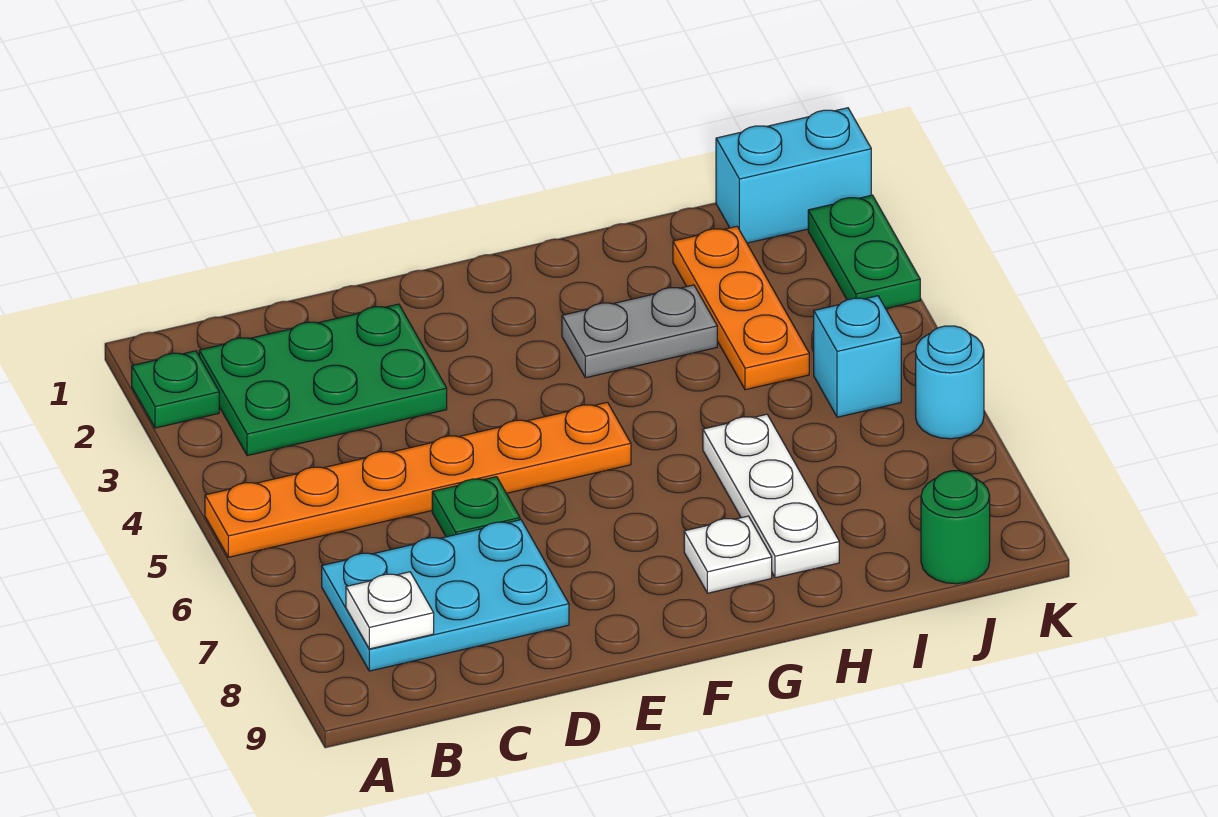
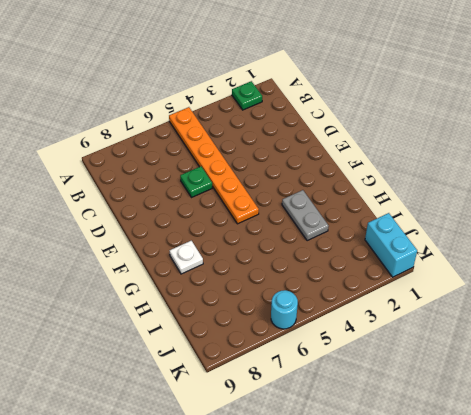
none -> green 2x3 plate [199,304,447,456]
none -> cyan 2x3 plate [322,520,569,671]
none -> white 1x3 plate [703,414,839,578]

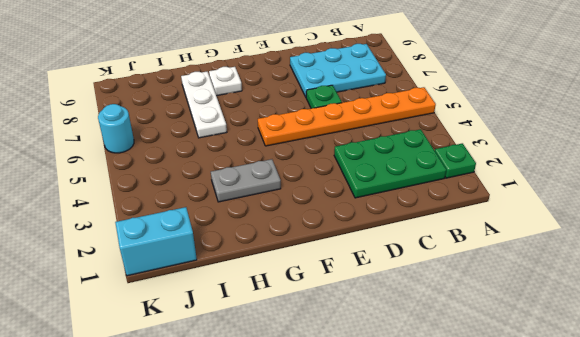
none -> orange 1x3 plate [673,226,809,390]
none -> cyan 1x1 brick [814,296,901,417]
none -> green 1x1 round brick [921,471,990,584]

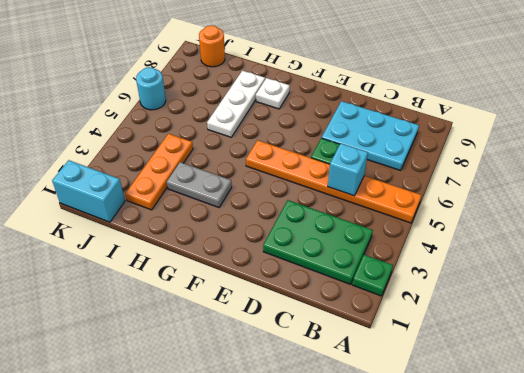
cyan 1x1 brick [328,143,368,196] -> cyan 1x1 brick moved to [814,296,901,417]
orange 1x1 round brick [199,25,225,67] -> green 1x1 round brick [921,471,990,584]
none -> green 1x2 plate [808,195,920,309]
none -> white 1x1 plate [346,572,434,649]

